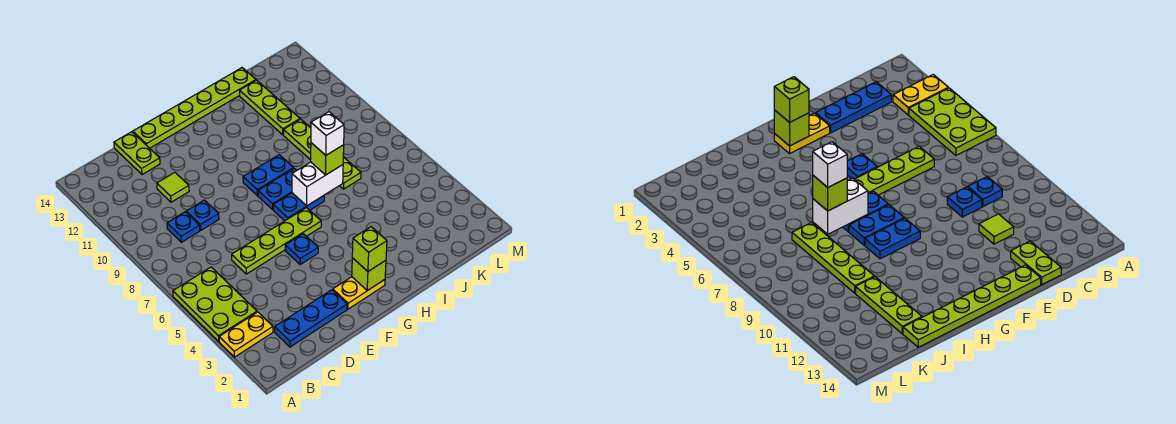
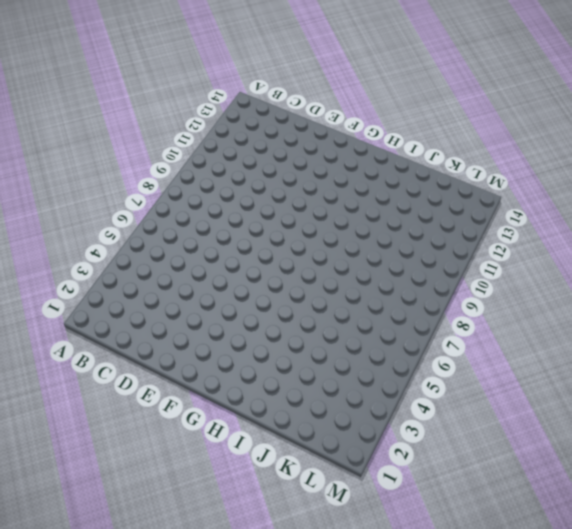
none -> yellow 1x2 plate [219,312,273,357]
none -> lime 2x3 plate [173,267,257,341]
none -> blue 1x3 plate [275,290,347,347]

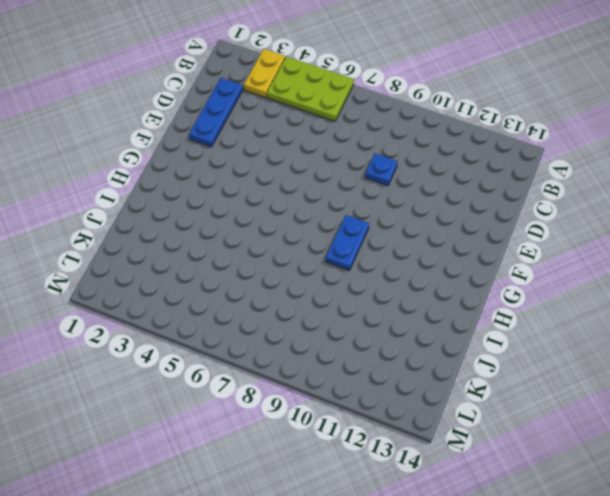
none -> blue 1x1 plate [167,212,200,242]
none -> lime 1x4 plate [232,208,321,274]
none -> lime 1x1 tile [157,172,189,202]

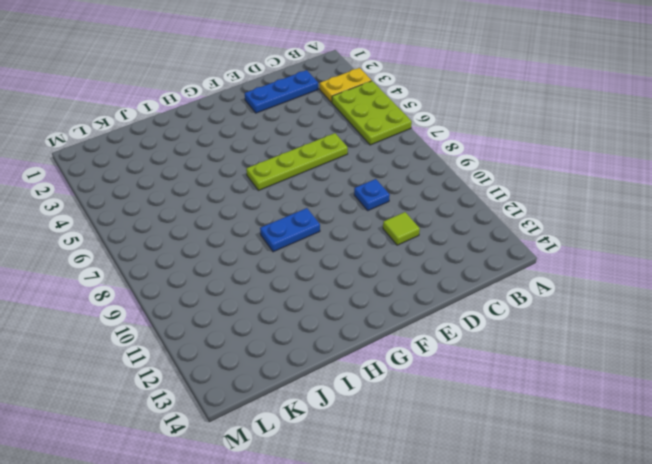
none -> blue 1x1 plate [167,212,200,242]
none -> lime 1x2 plate [114,132,160,175]
none -> lime 1x6 plate [133,68,256,148]

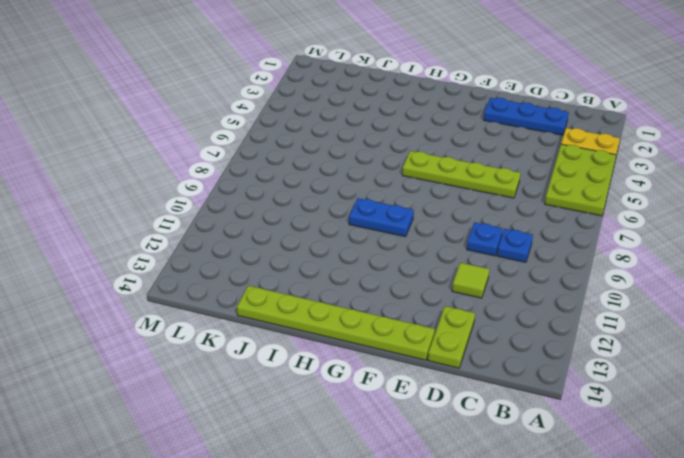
none -> yellow 1x2 plate [333,277,385,309]
none -> blue 1x1 plate [285,234,318,265]
none -> blue 1x2 plate [273,193,324,221]

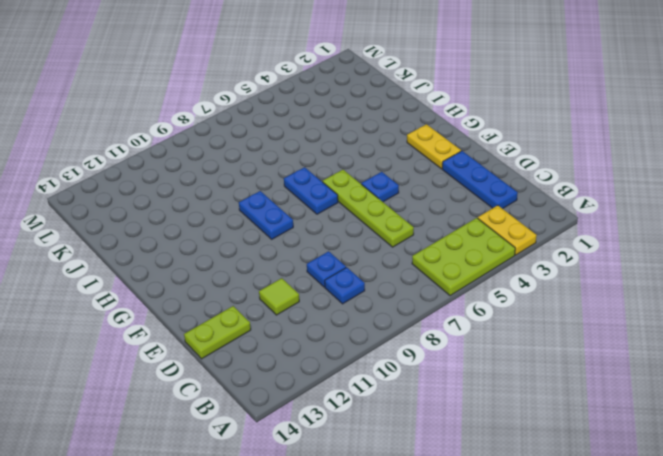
none -> lime 1x6 plate [133,68,256,148]
none -> blue 1x2 plate [258,168,297,209]
none -> lime 1x4 plate [284,119,361,189]

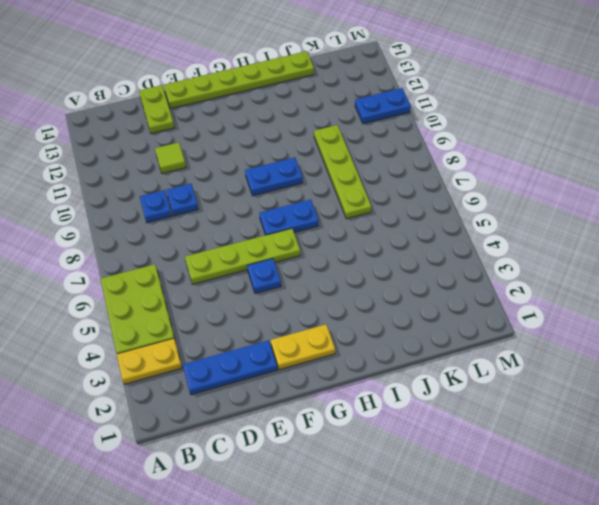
blue 1x2 plate [355,88,411,124] -> blue 1x2 plate moved to [258,168,297,209]
none -> lime 1x3 plate [240,80,300,135]
none -> lime 1x1 brick [352,258,386,291]
none -> white 1x2 brick [292,162,343,206]

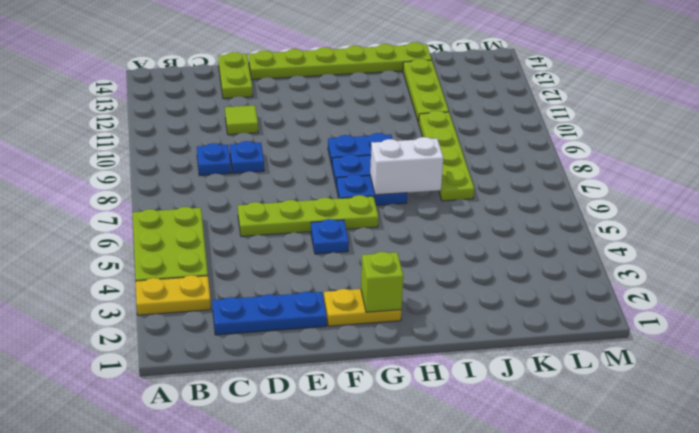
none -> lime 1x1 brick [352,227,387,271]
none -> lime 1x1 brick [311,143,344,175]
none -> white 1x1 brick [311,112,344,155]

